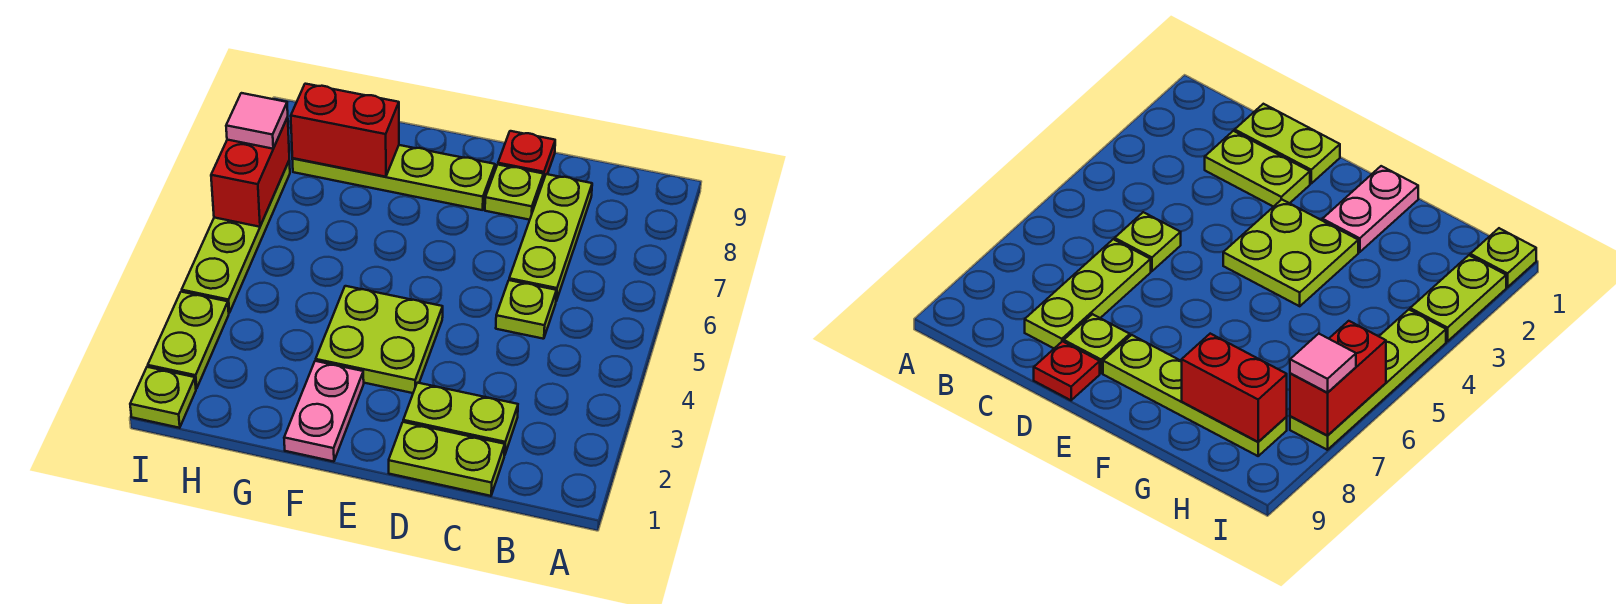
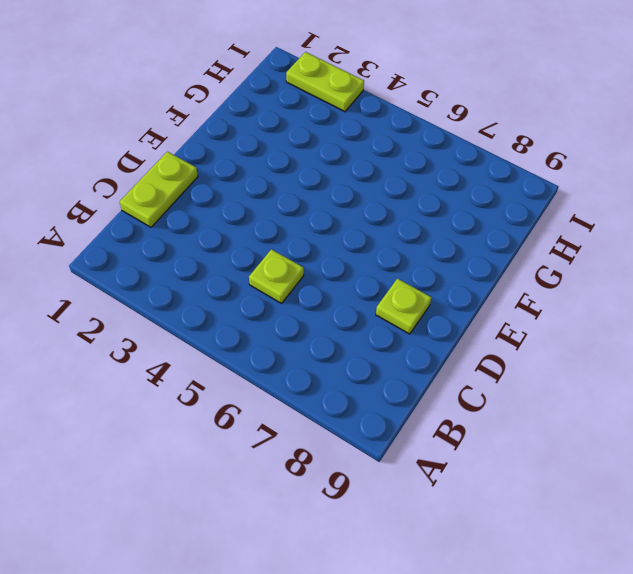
none -> lime 1x2 plate [403,383,518,455]
none -> lime 1x3 plate [509,174,592,301]
none -> red 1x1 plate [498,131,555,181]

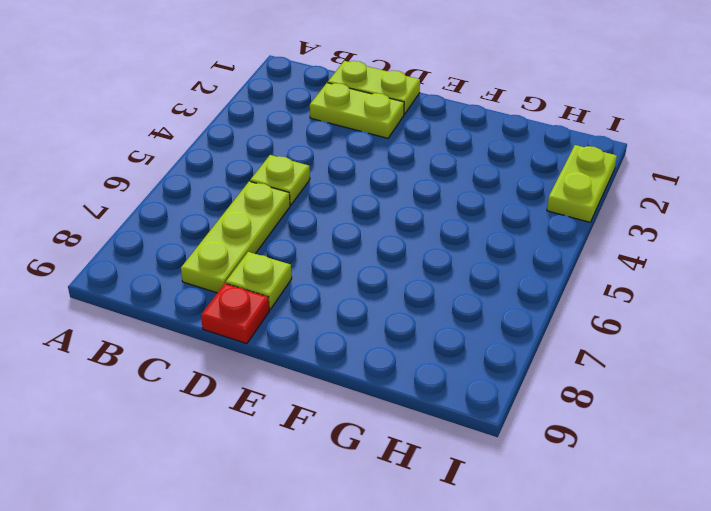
none -> lime 2x2 plate [316,286,443,393]
none -> lime 1x4 plate [292,145,495,210]
none -> pink 1x2 plate [284,361,364,462]

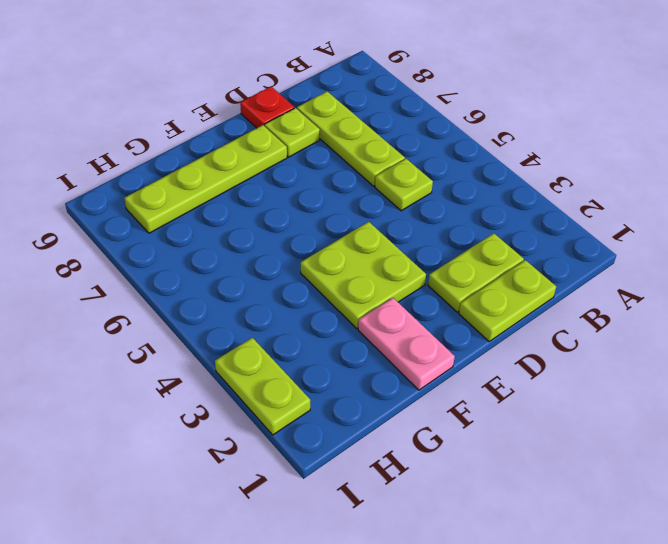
none -> lime 1x1 plate [130,367,196,428]
none -> lime 1x4 plate [182,161,290,313]
none -> red 1x2 brick [291,84,399,177]

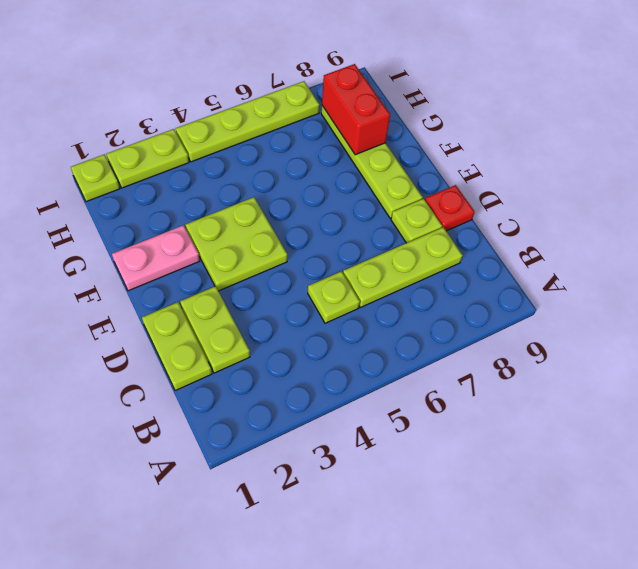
none -> red 1x2 brick [211,118,289,227]
none -> pink 1x1 tile [226,93,288,149]

